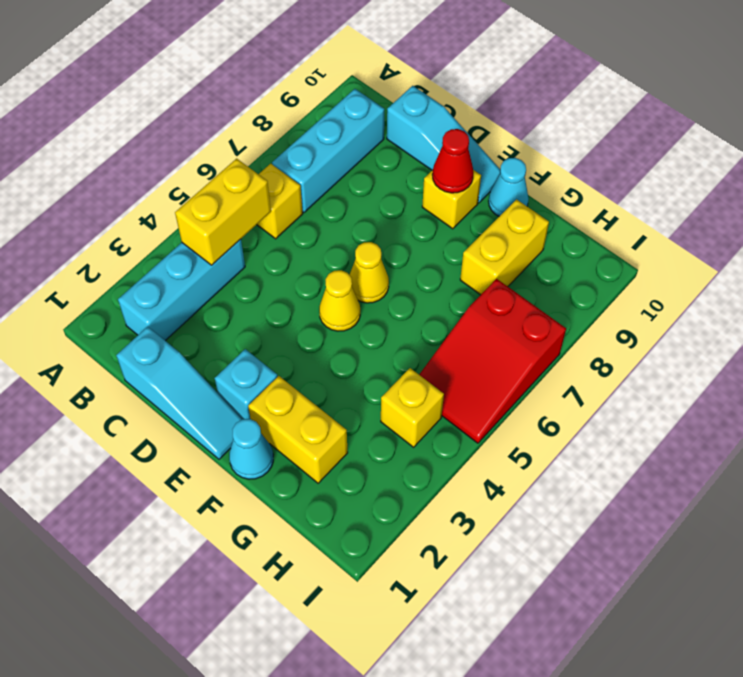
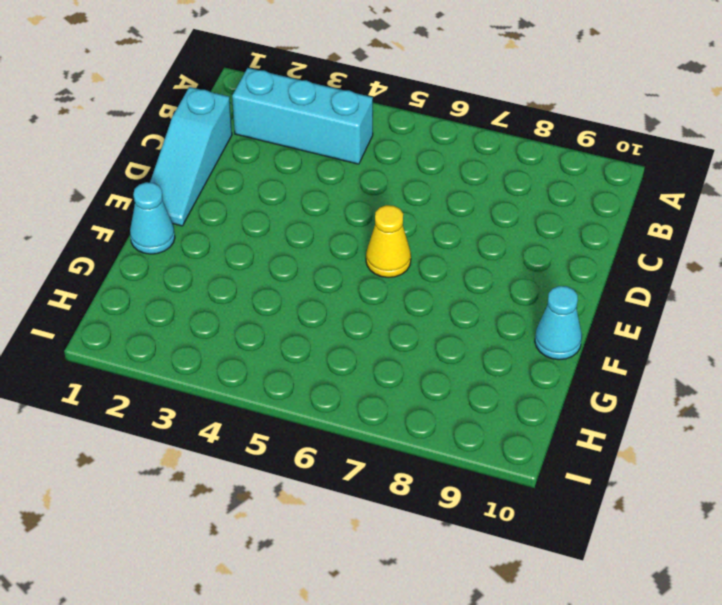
none -> yellow 1x1 brick [257,164,303,239]
none -> cyan 1x3 brick [272,89,384,213]
none -> cyan 1x3 slope [387,86,500,203]

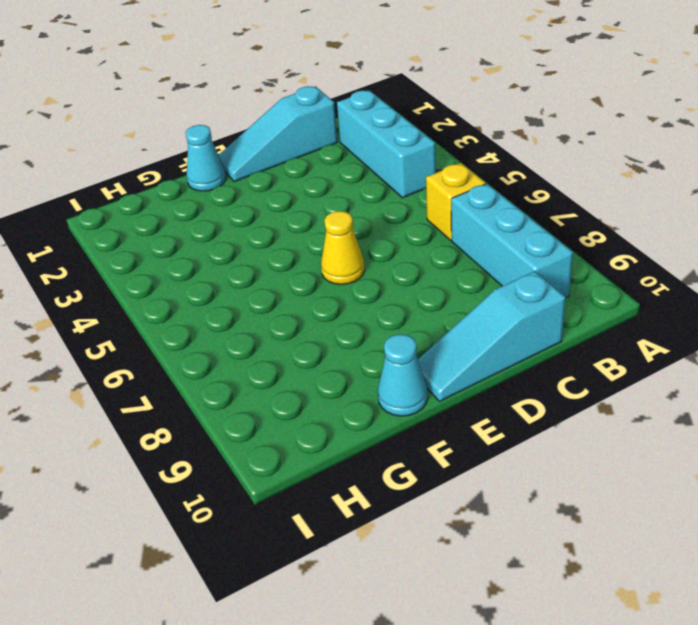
none -> cyan 1x1 brick [215,349,277,419]
none -> yellow 1x1 cone [319,270,360,331]
none -> yellow 1x1 brick [422,170,481,229]

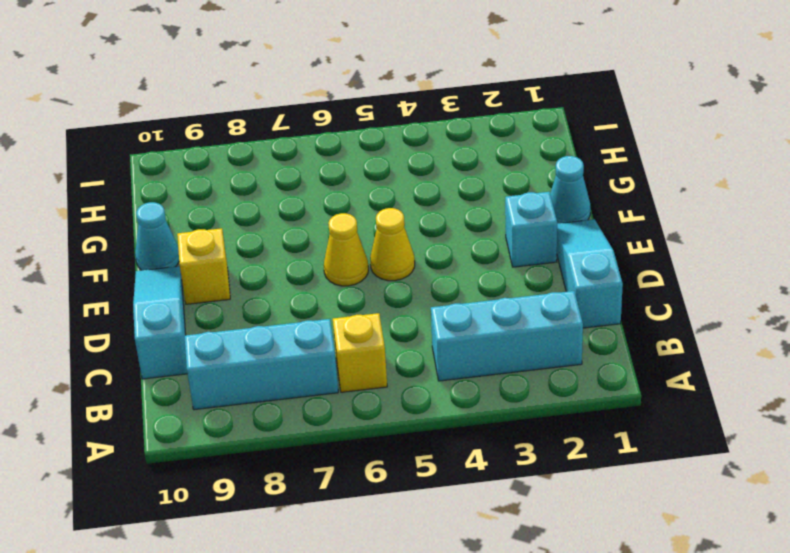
none -> yellow 1x2 brick [248,376,348,483]
none -> yellow 1x2 brick [460,199,549,295]
none -> yellow 1x1 brick [381,368,444,447]

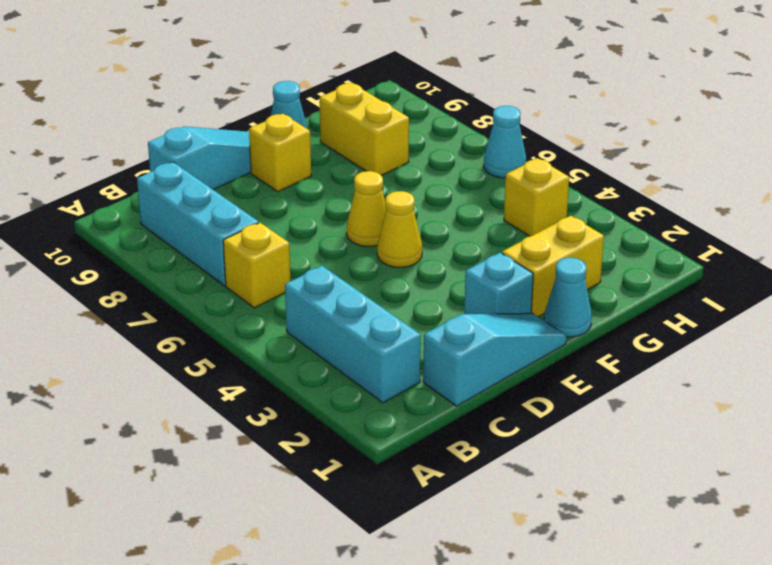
cyan 1x1 cone [484,106,526,178] -> red 2x3 slope [419,279,566,443]
none -> yellow 1x2 brick [175,159,271,265]
none -> red 1x1 cone [432,129,474,193]

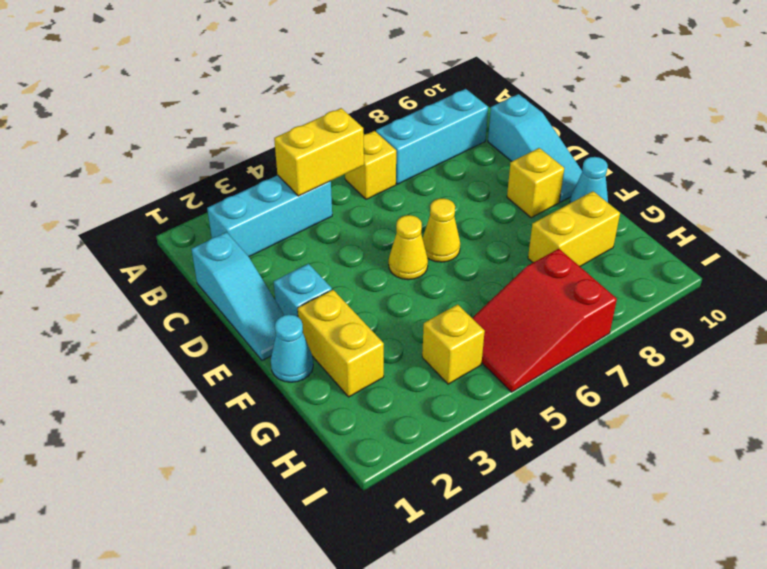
none -> red 1x1 cone [432,129,474,193]

